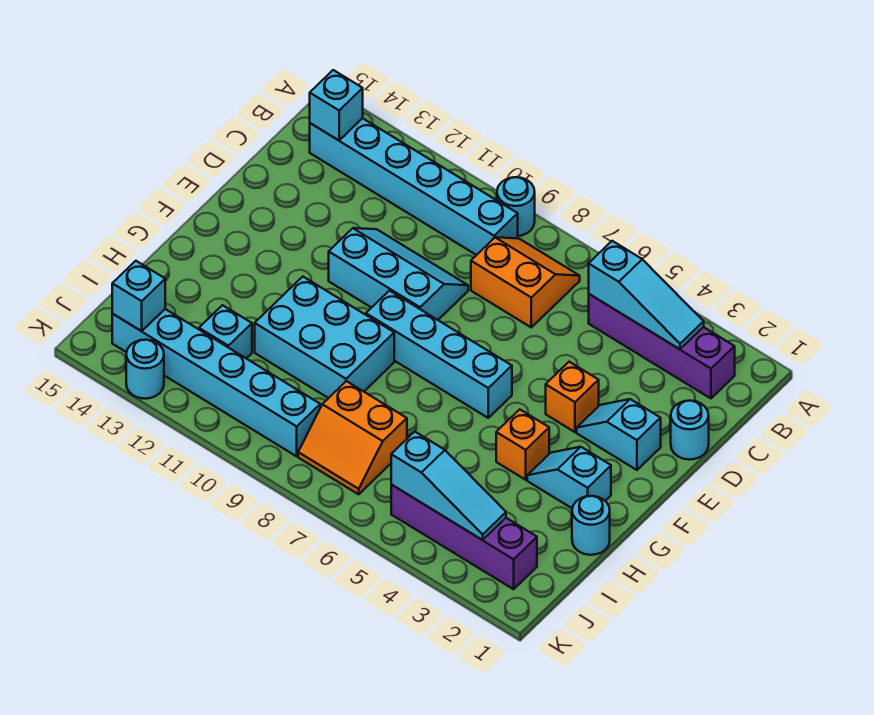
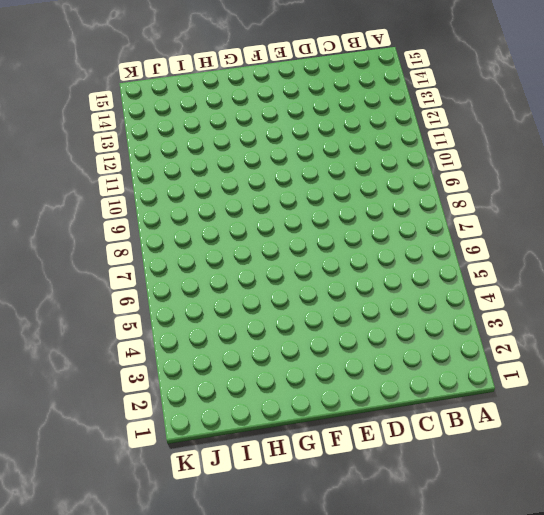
none -> cyan 1x1 round brick [497,177,535,236]
none -> purple 1x4 brick [589,294,735,398]
none -> orange 2x2 slope [471,237,580,327]

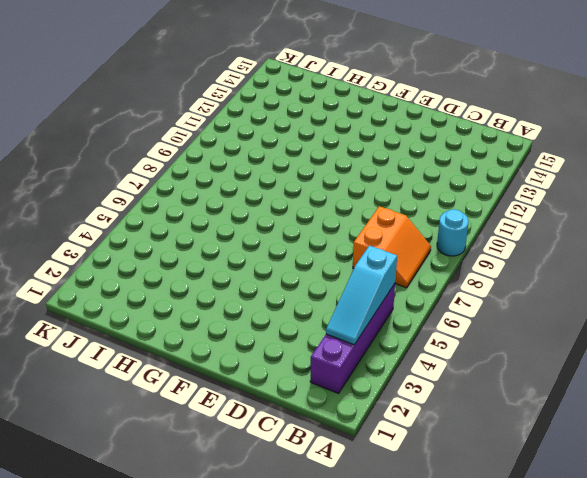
none -> cyan 1x6 brick [310,118,518,255]
none -> cyan 1x1 round brick [671,401,709,460]
none -> cyan 2x3 slope [329,228,468,320]

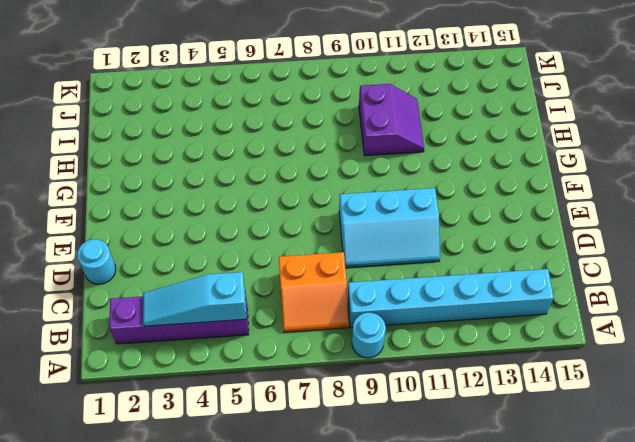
purple 2x2 slope [359,84,424,156] -> cyan 2x3 brick [255,277,394,398]
none -> cyan 1x2 slope [577,399,661,470]
none -> orange 1x1 brick [546,362,599,432]
none -> cyan 1x4 brick [366,291,512,418]

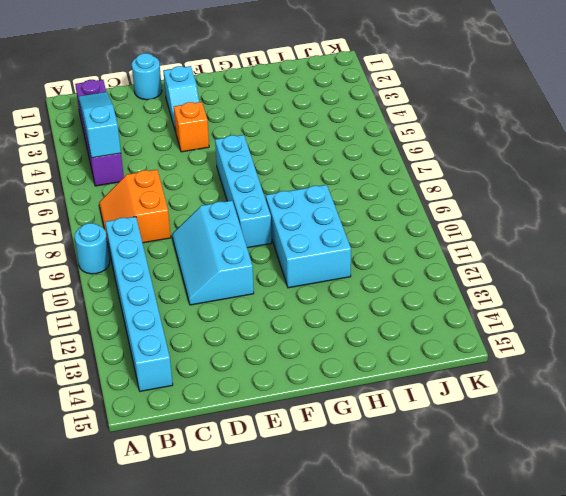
none -> cyan 1x2 slope [527,447,611,508]
none -> orange 1x1 brick [496,409,549,480]
none -> cyan 1x1 round brick [572,496,610,555]

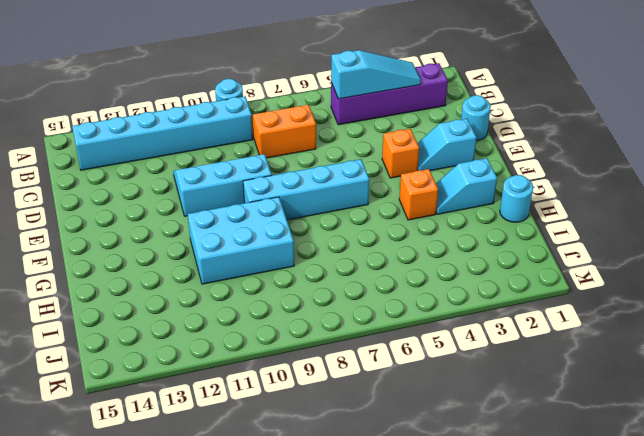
none -> orange 2x2 slope [298,381,407,494]
none -> cyan 1x1 brick [199,305,252,358]
none -> purple 1x4 brick [391,485,537,589]

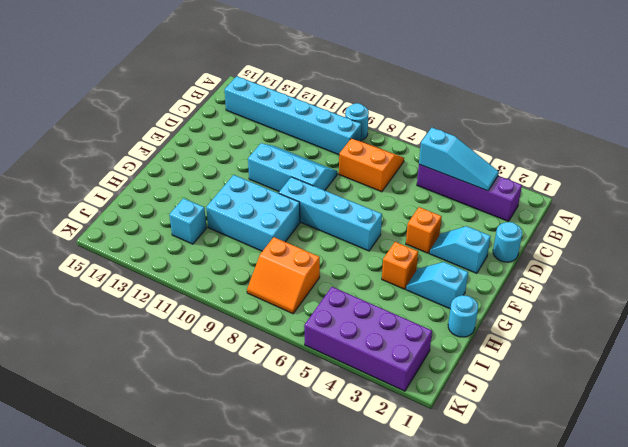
purple 2x4 brick [304,287,432,391] -> purple 1x4 brick [391,485,537,589]
none -> cyan 1x6 brick [112,309,320,456]
none -> cyan 1x1 round brick [126,340,164,399]
none -> cyan 1x1 brick [310,70,363,140]

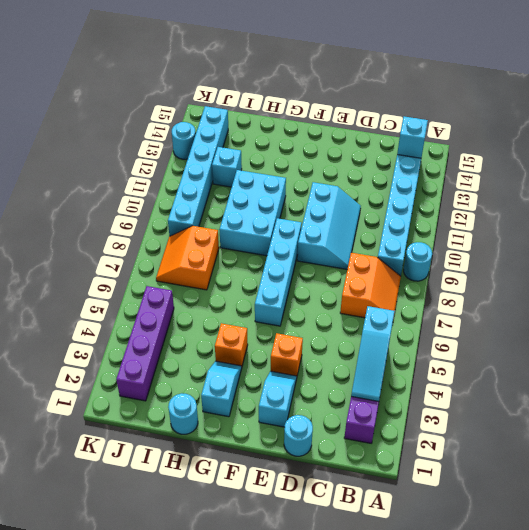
none -> cyan 1x3 slope [391,432,506,540]
none -> cyan 1x1 brick [112,261,165,331]

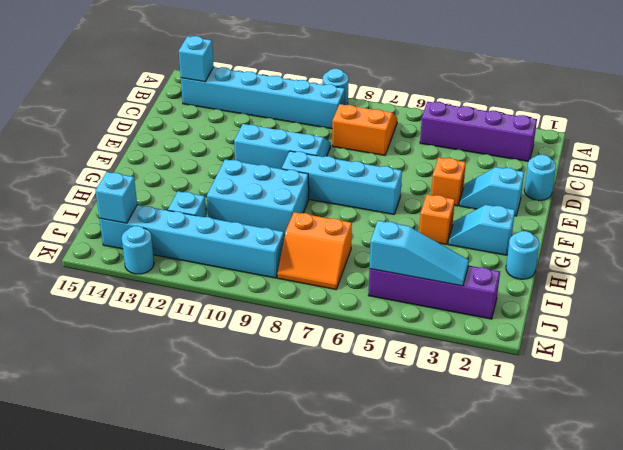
none -> cyan 1x3 slope [589,241,704,349]

